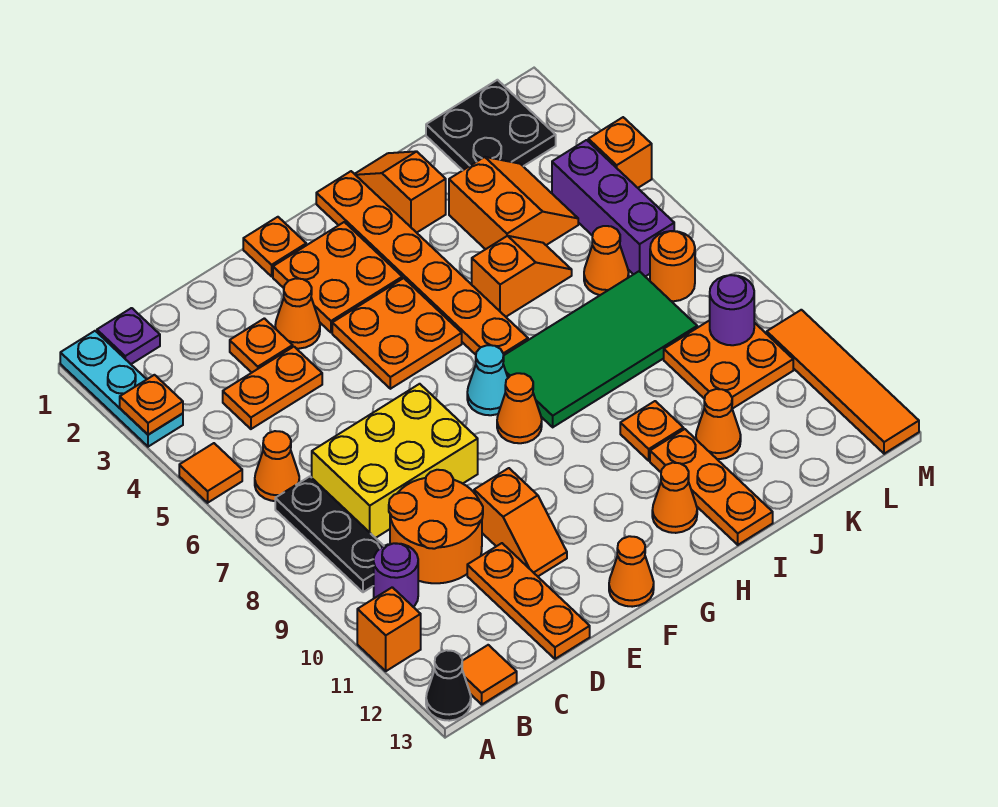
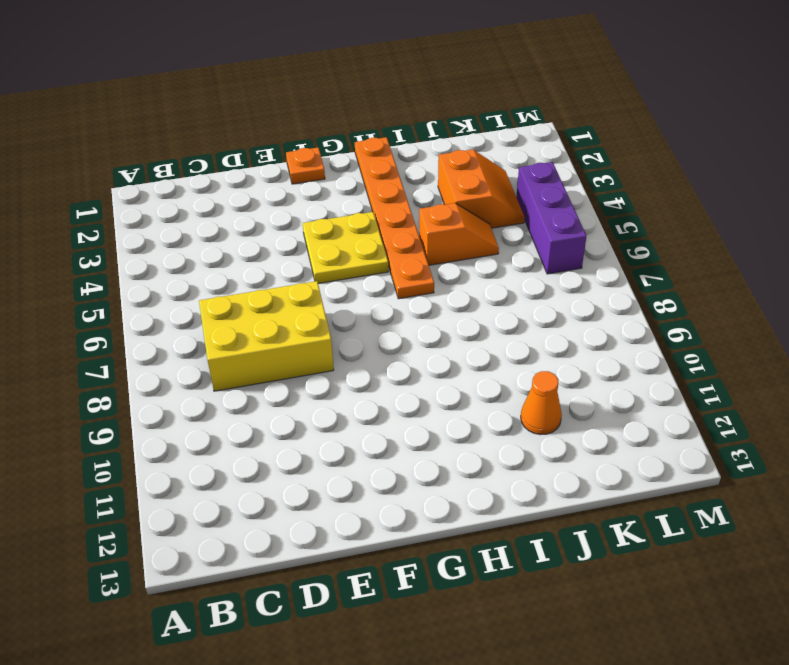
yellow 2x2 plate [303,212,388,283] -> orange 2x2 plate [332,278,462,389]
none -> cyan 1x3 plate [60,331,183,447]
none -> orange 1x1 tile [179,443,242,503]
none -> orange 1x1 brick [357,587,421,671]
none -> black 1x1 cone [426,650,471,721]

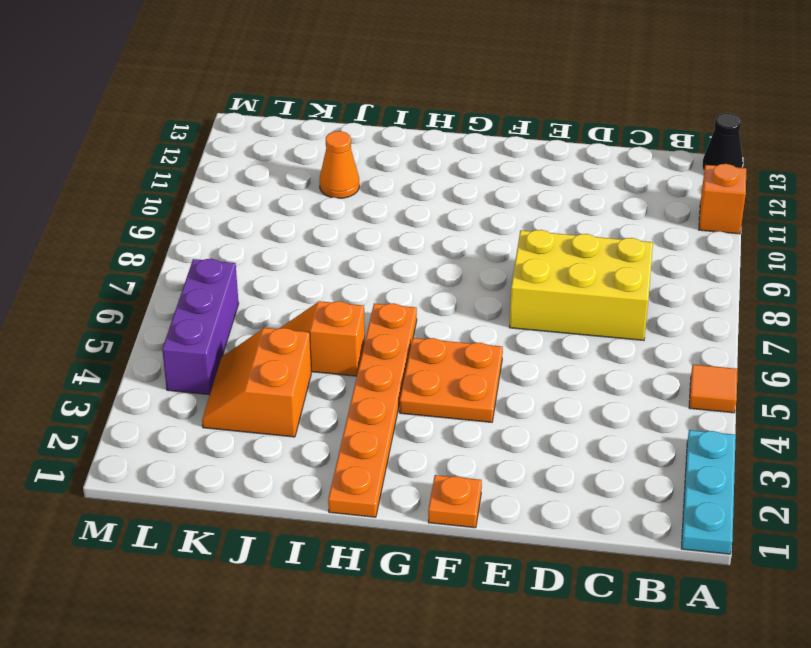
none -> purple 1x1 plate [97,308,160,364]
none -> orange 1x1 cone [255,431,299,501]
none -> black 1x3 plate [275,477,383,592]
none -> purple 1x1 round brick [374,543,418,607]

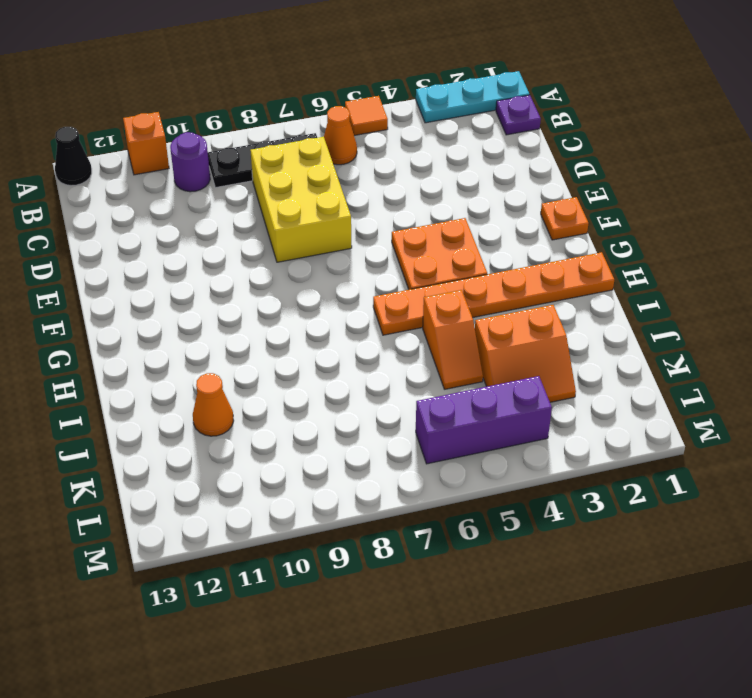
none -> orange 1x1 tile [462,645,517,704]
none -> orange 1x2 plate [223,347,322,429]
none -> orange 2x2 round brick [389,470,483,583]
none -> orange 1x1 plate [230,318,293,373]

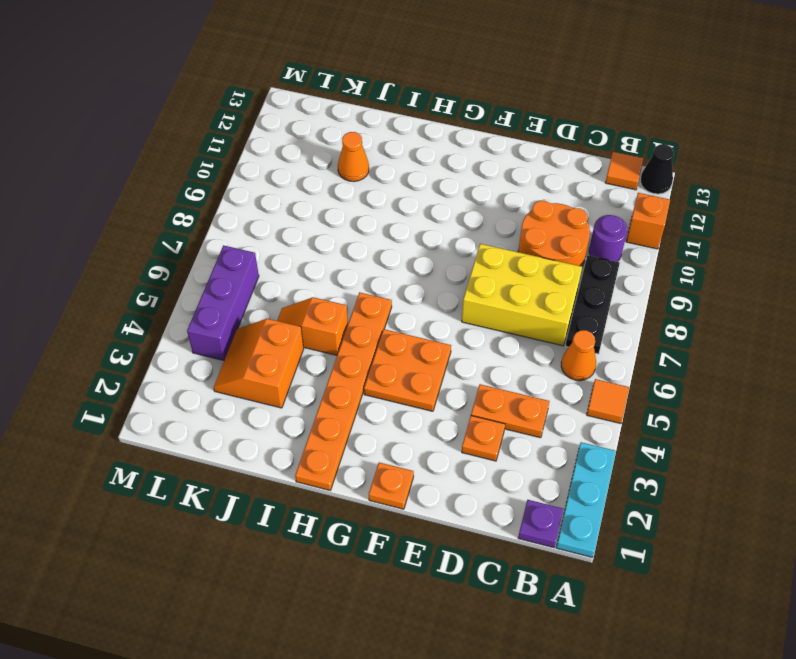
none -> orange 1x3 plate [467,543,590,659]
none -> orange 1x1 cone [275,278,320,349]
none -> orange 1x2 slope [474,468,567,576]
none -> orange 2x2 plate [273,222,402,333]

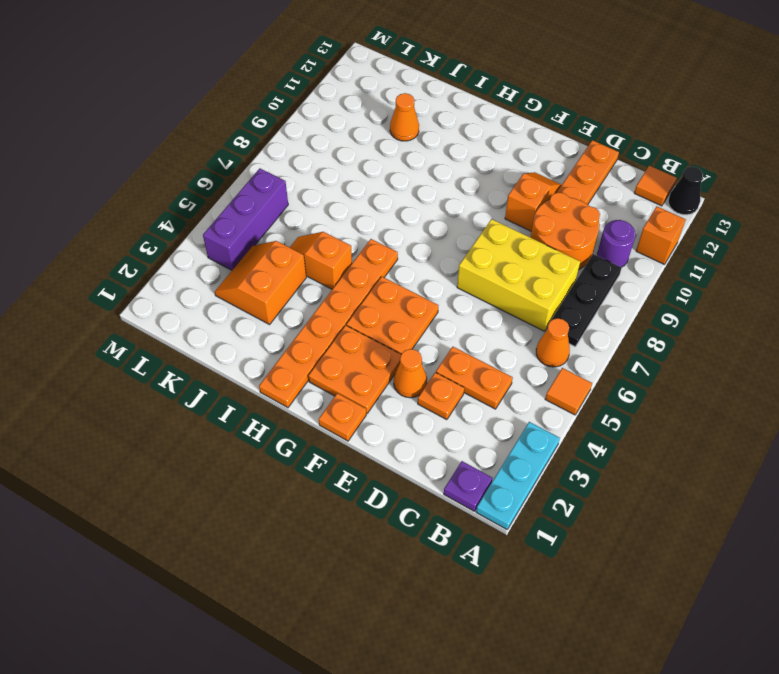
none -> orange 1x1 cone [609,536,654,607]
none -> cyan 1x1 cone [467,345,508,415]
none -> orange 1x1 cone [497,373,542,443]
none -> green 2x4 tile [503,271,697,427]

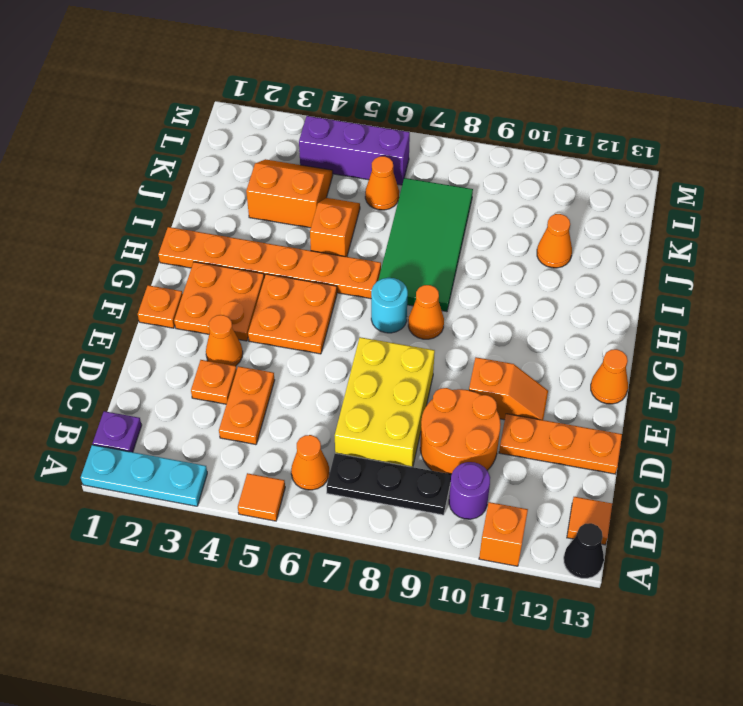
cyan 1x1 round brick [371,278,408,333] -> cyan 1x1 cone [467,345,508,415]
none -> orange 1x1 cone [652,463,697,533]
none -> orange 1x2 slope [355,151,446,233]
none -> orange 1x1 plate [620,401,684,461]
none -> orange 1x3 plate [650,429,773,545]

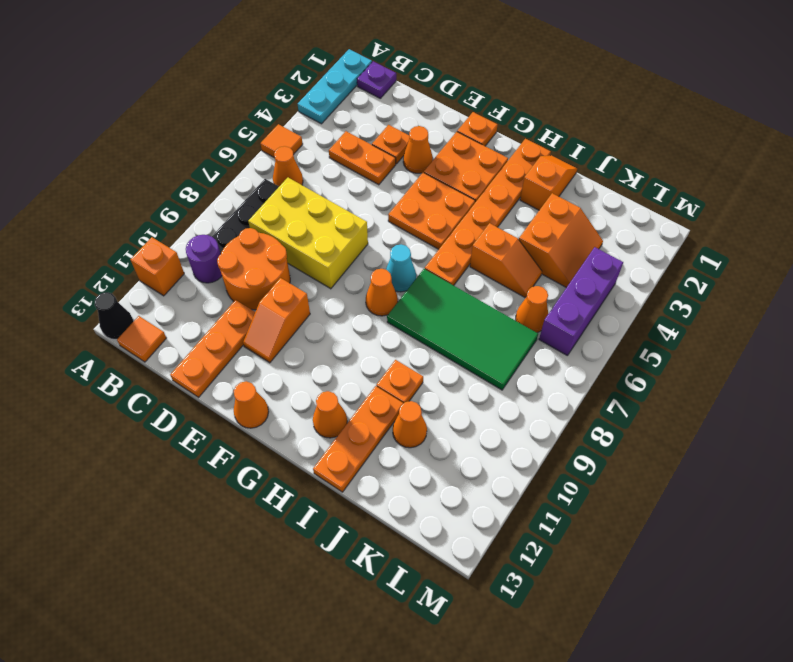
none -> black 2x2 plate [426,80,556,170]
none -> orange 2x2 plate [664,320,793,409]
none -> orange 1x1 round brick [650,231,695,301]
none -> orange 1x1 brick [588,117,652,188]

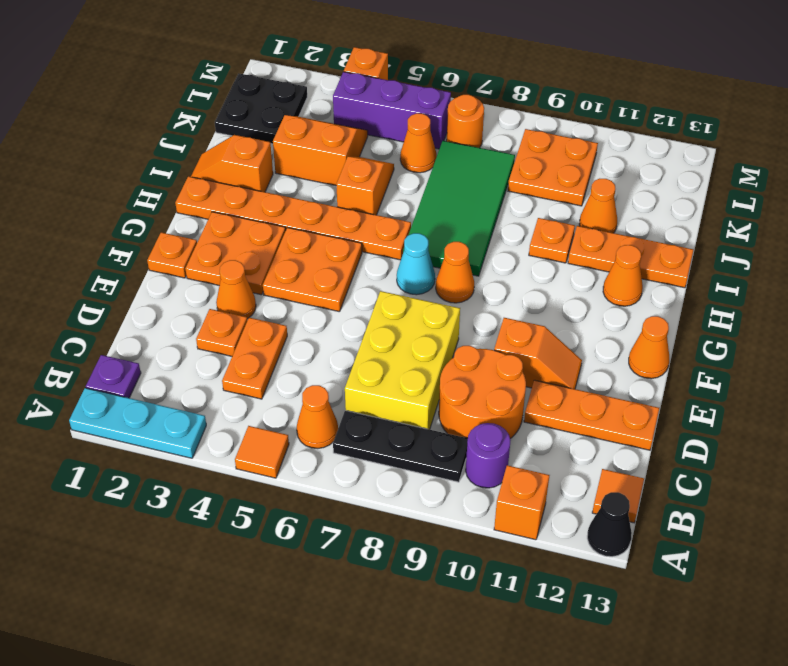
none -> orange 1x4 tile [767,310,919,454]
none -> orange 1x1 plate [120,375,183,435]
none -> purple 1x1 round brick [710,275,754,345]

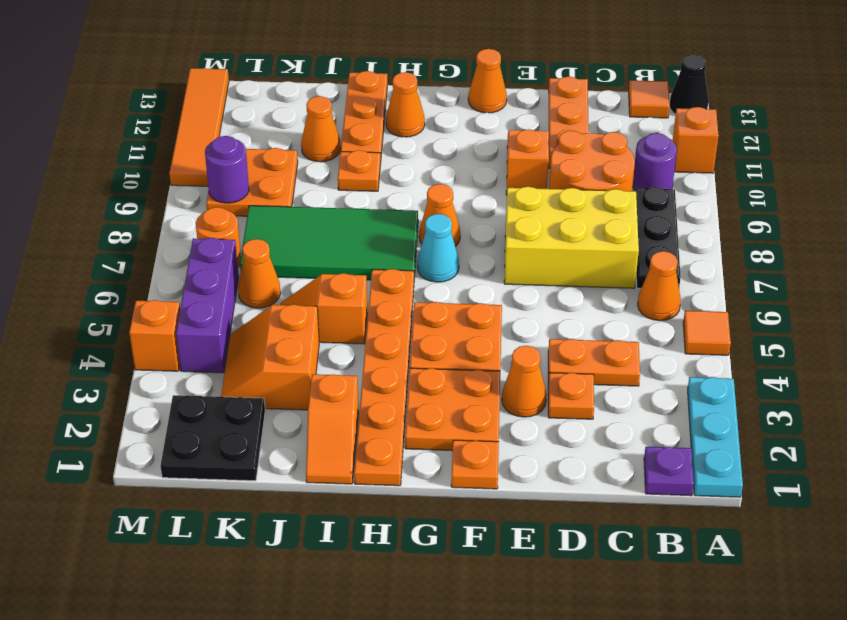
none -> orange 1x1 plate [120,375,183,435]

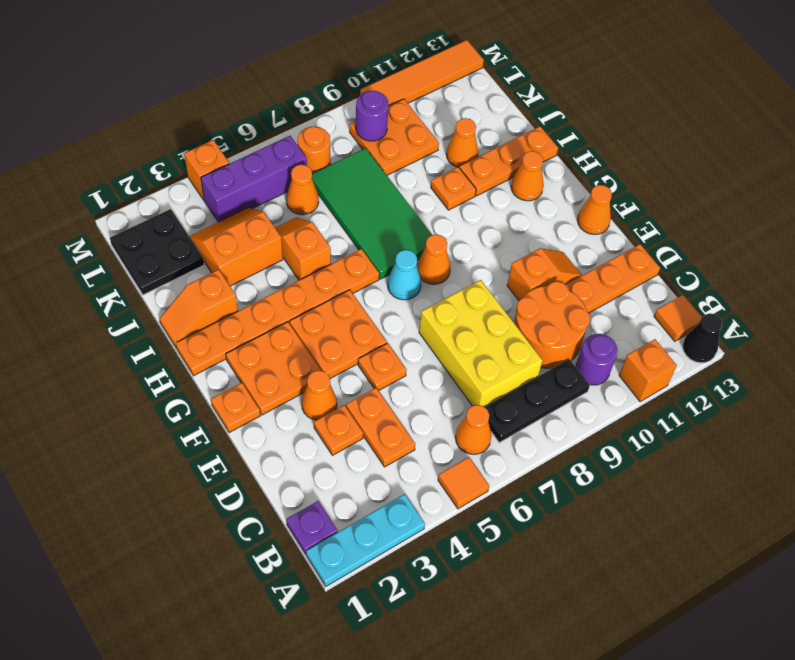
orange 1x1 plate [358,343,406,391] -> orange 1x1 plate moved to [120,375,183,435]

